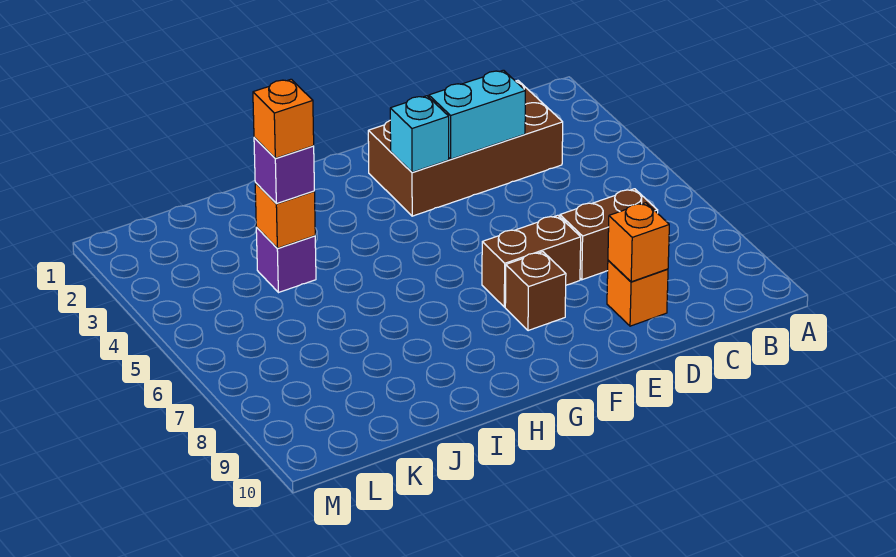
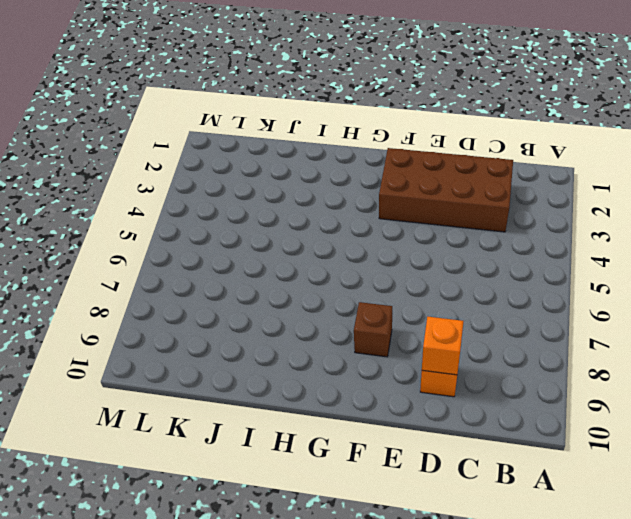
none -> brown 1x2 brick [560,189,658,280]
none -> brown 1x2 brick [482,215,581,307]
none -> purple 1x1 brick [256,227,316,293]

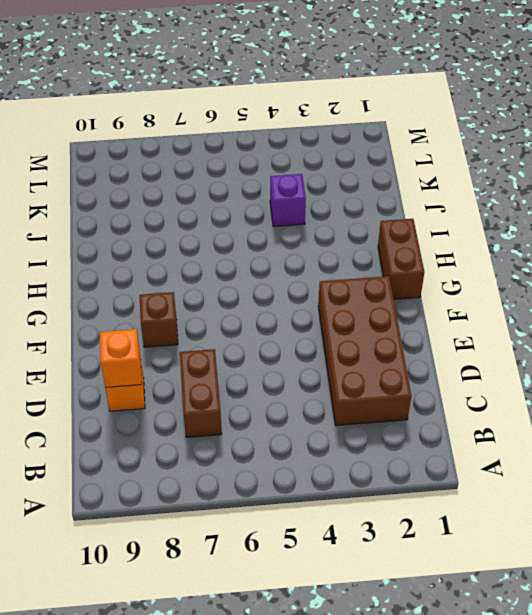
brown 1x2 brick [378,219,424,299] -> brown 1x2 brick moved to [482,215,581,307]
none -> cyan 1x2 brick [429,70,525,159]
none -> cyan 1x1 brick [390,96,449,172]
none -> orange 1x1 brick [255,182,315,248]

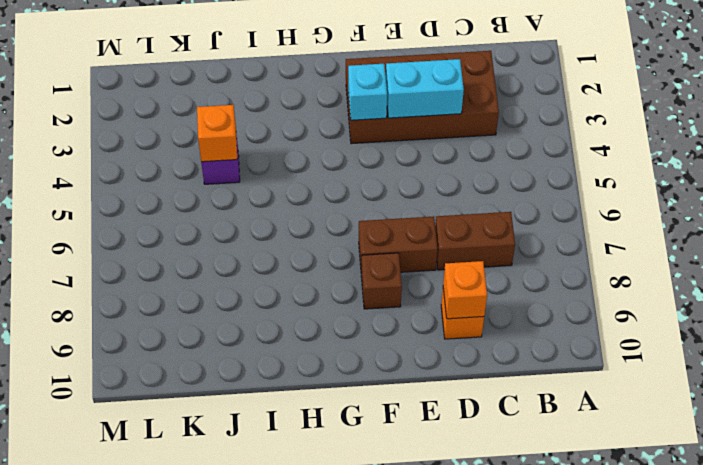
none -> purple 1x1 brick [254,137,314,204]
none -> orange 1x1 brick [253,79,314,158]

